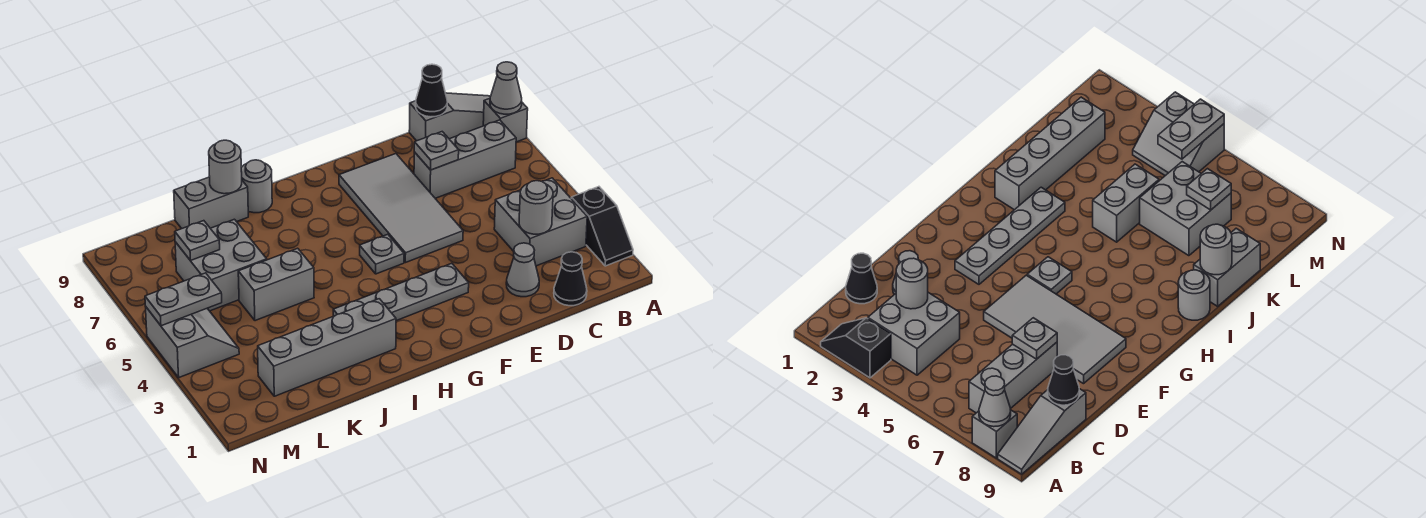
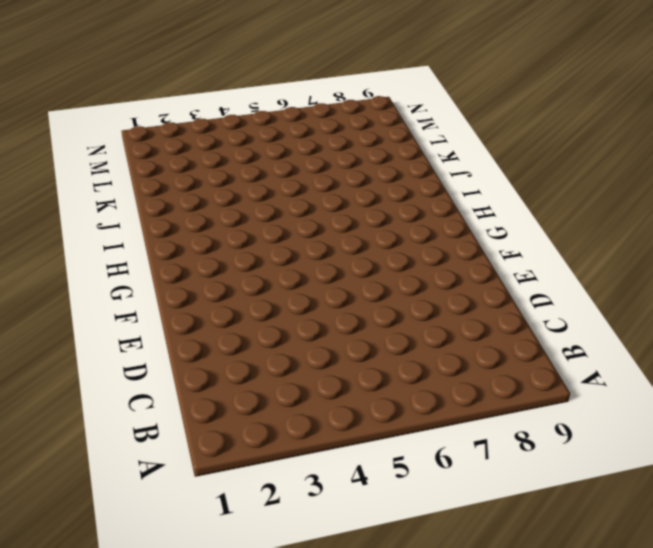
none -> black 1x2 slope [571,187,633,266]
none -> grey 1x1 brick [483,98,528,142]
none -> grey 1x3 slope [409,93,491,141]

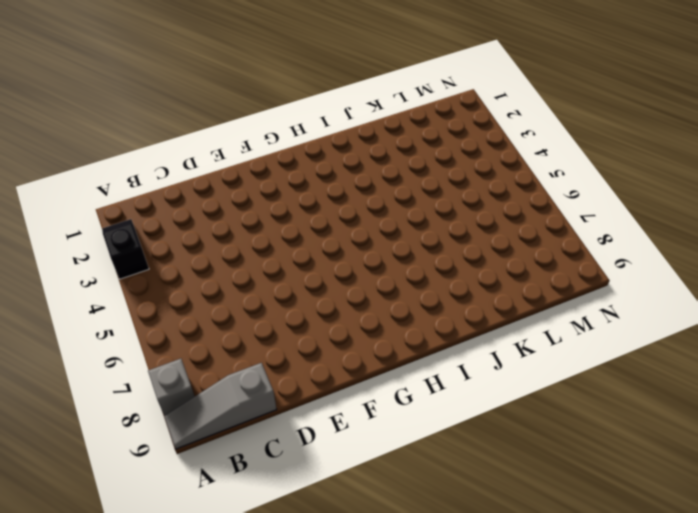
none -> grey 2x2 brick [494,178,587,266]
none -> grey 1x3 brick [414,120,516,198]
none -> black 1x1 cone [554,252,587,306]

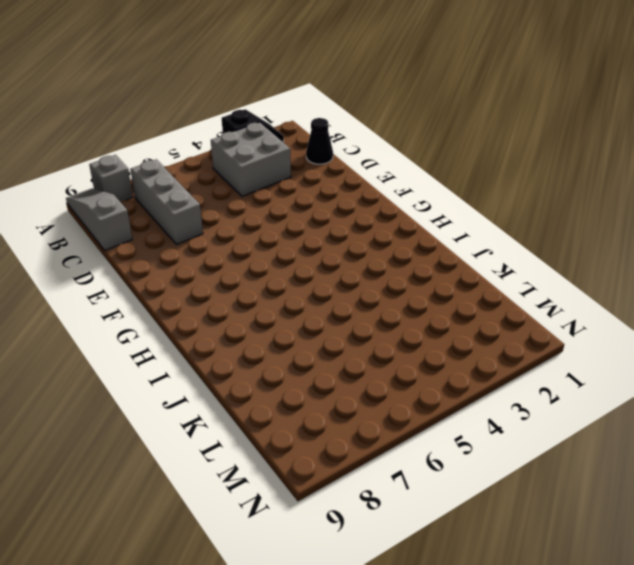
none -> grey 1x1 cone [506,243,539,297]
none -> grey 2x4 tile [339,154,463,263]
none -> grey 1x4 plate [333,263,469,321]

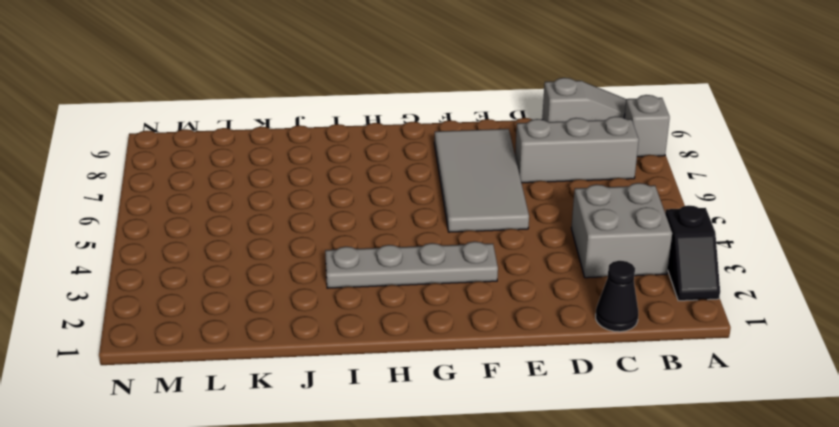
none -> grey 1x1 cone [506,243,539,297]
none -> grey 1x1 plate [360,234,404,274]
none -> grey 1x4 brick [258,299,396,396]

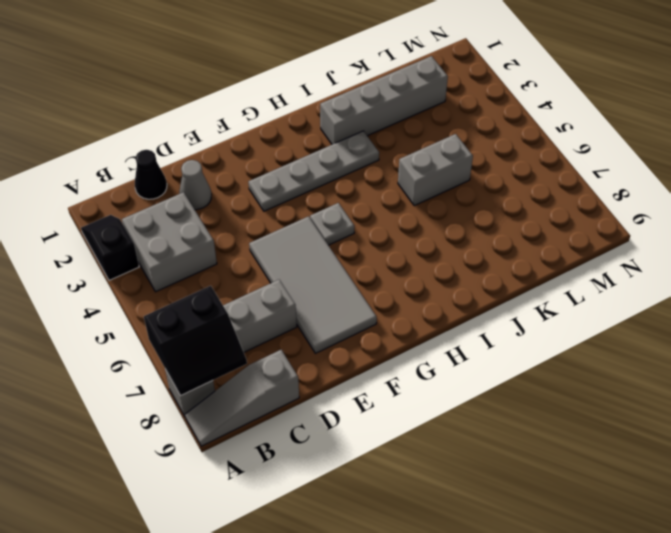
black 2x2 slope [144,286,247,396] -> grey 1x1 cone [490,62,522,114]
none -> grey 1x1 round brick [241,160,272,213]
none -> grey 1x2 brick [174,177,248,229]
none -> grey 2x2 brick [175,219,267,311]

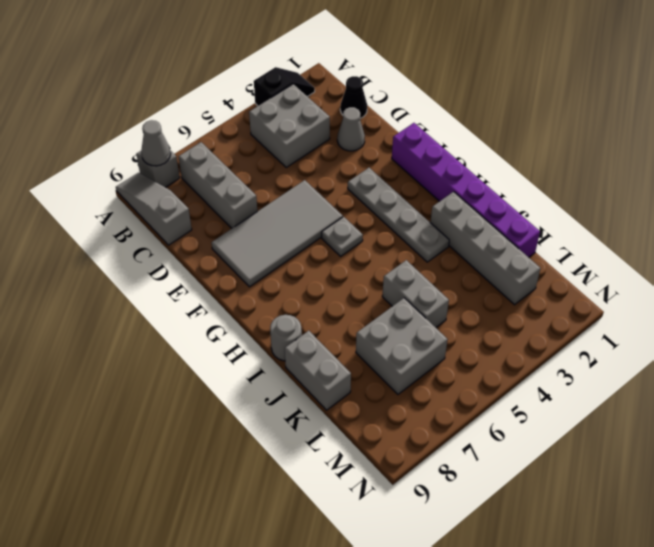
purple 1x6 brick [392,123,540,257] -> none
none -> grey 2x2 slope [146,307,239,377]
none -> grey 1x1 round brick [519,181,553,234]
none -> black 1x1 cone [416,64,447,117]

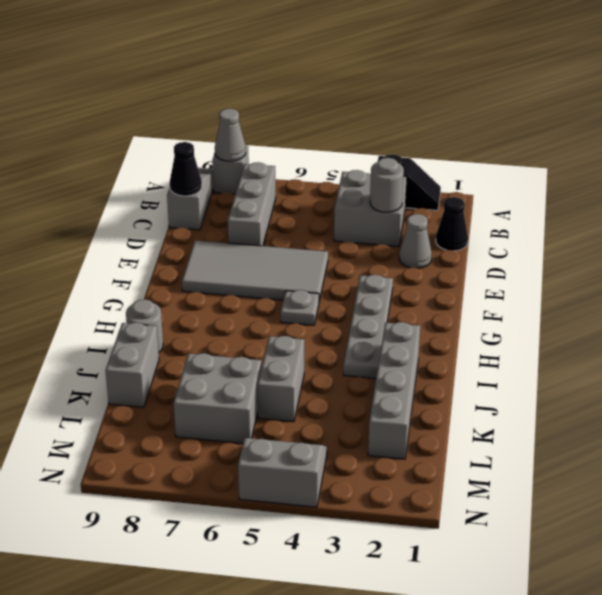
none -> grey 1x1 plate [414,132,459,170]
none -> grey 1x1 round brick [209,140,242,194]
none -> grey 1x1 plate [175,221,220,261]

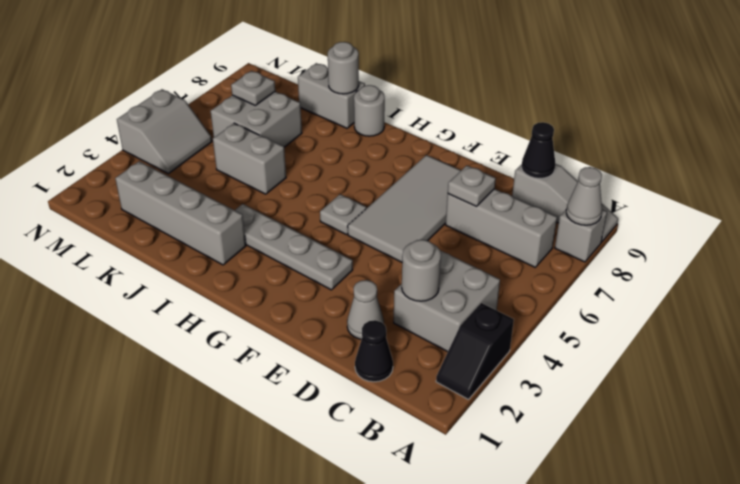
none -> grey 1x2 plate [145,273,222,326]

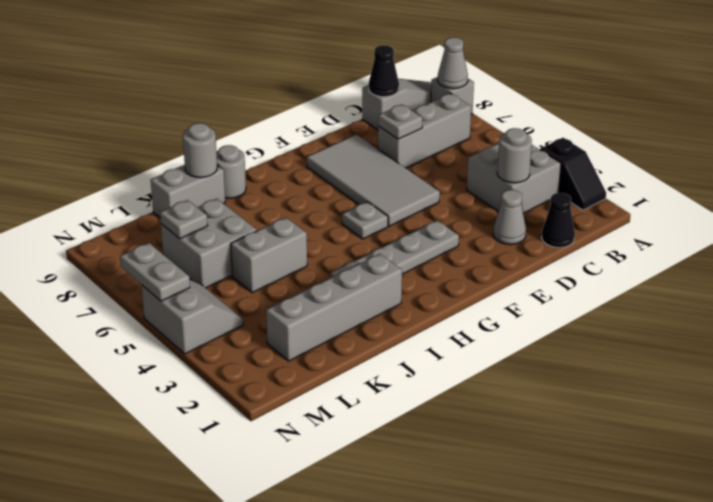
grey 1x2 plate [120,243,190,301] -> grey 1x2 plate turned to [145,273,222,326]

